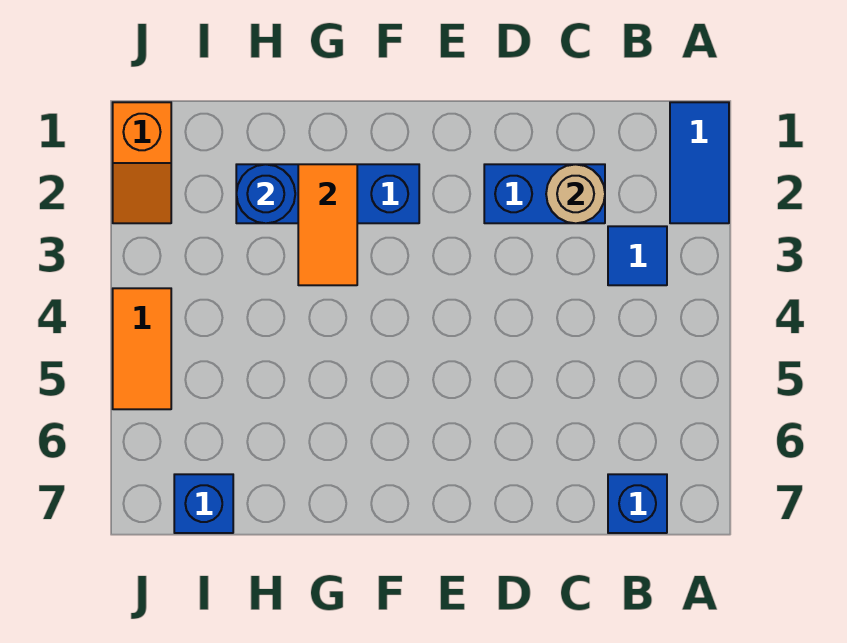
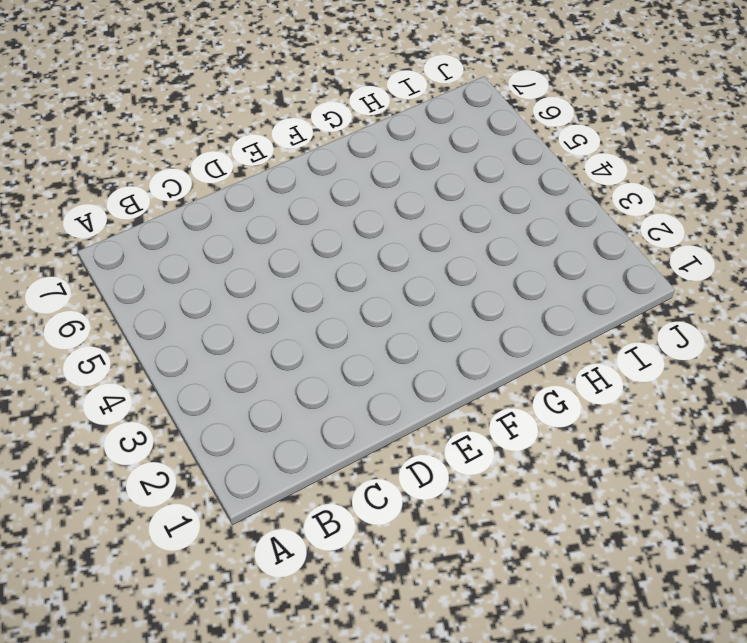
none -> blue 1x2 tile [670,102,729,223]
none -> blue 1x1 tile [608,226,667,285]

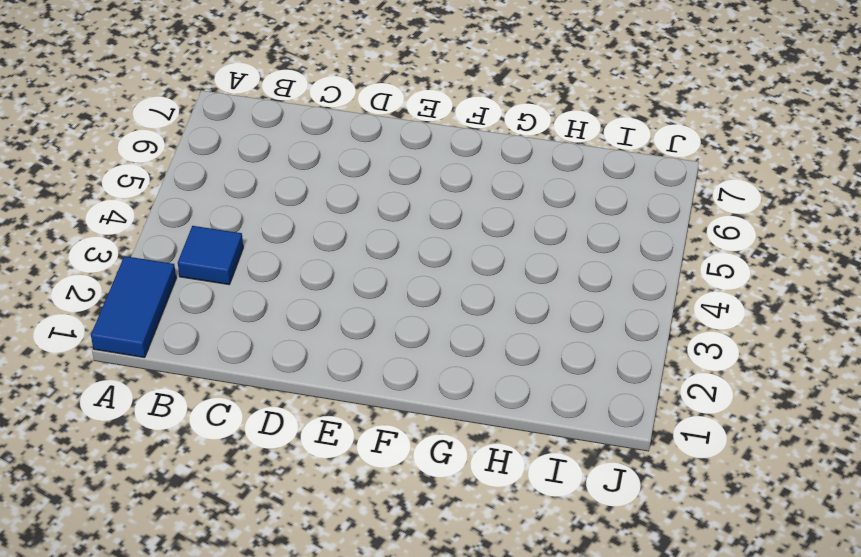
none -> blue 1x1 brick [608,474,667,533]
none -> blue 1x2 brick [484,164,605,223]

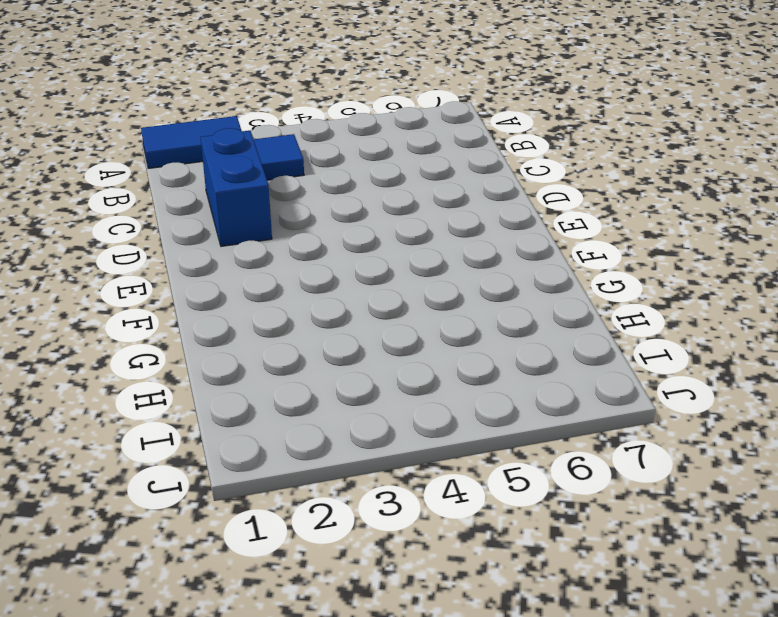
none -> blue 1x1 brick [608,474,667,533]
none -> blue 1x3 brick [236,164,419,223]

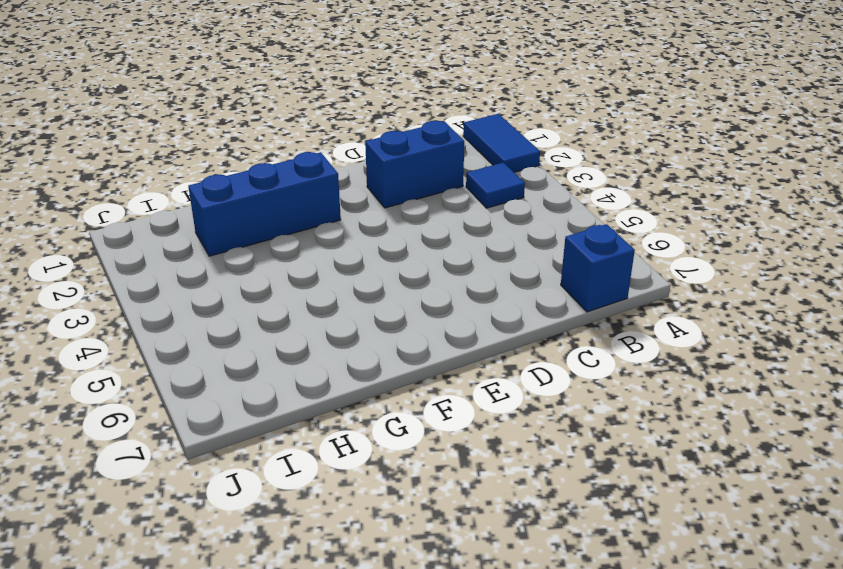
none -> blue 1x1 brick [174,474,233,533]
none -> orange 1x2 slope [113,102,171,223]

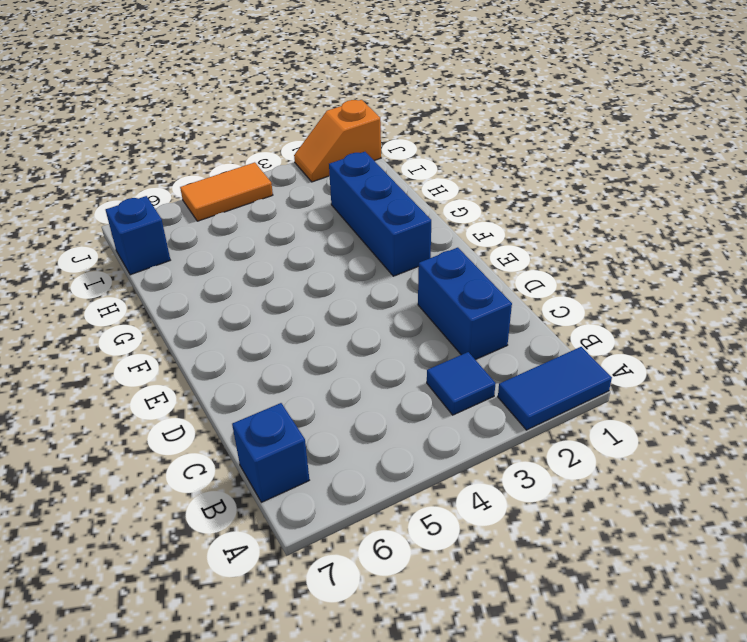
none -> tan 1x1 round brick [546,164,605,223]
none -> orange 1x2 tile [298,164,357,285]

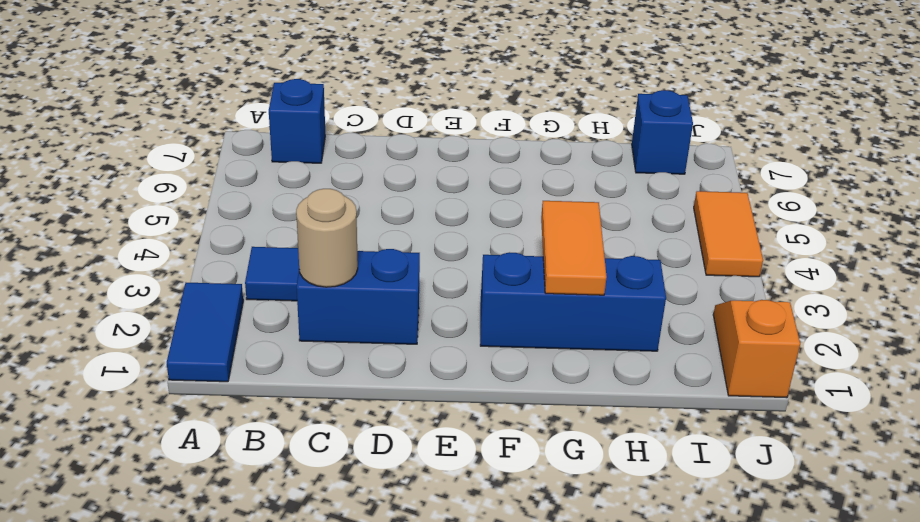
none -> blue 1x1 round brick [236,164,295,223]

